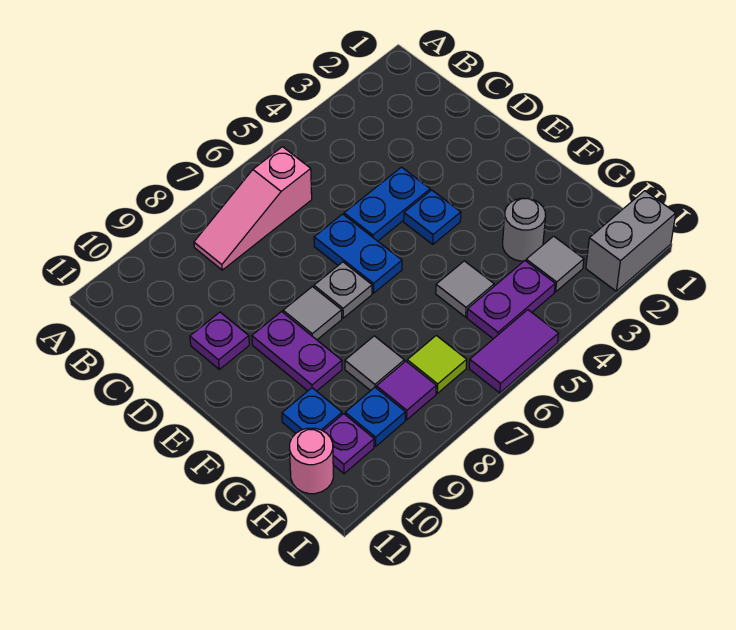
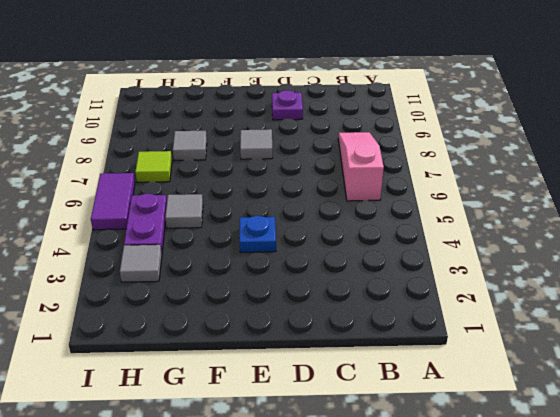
none -> blue 1x2 plate [344,167,430,241]
none -> blue 1x2 plate [314,214,402,293]
none -> grey 1x1 plate [314,262,372,318]

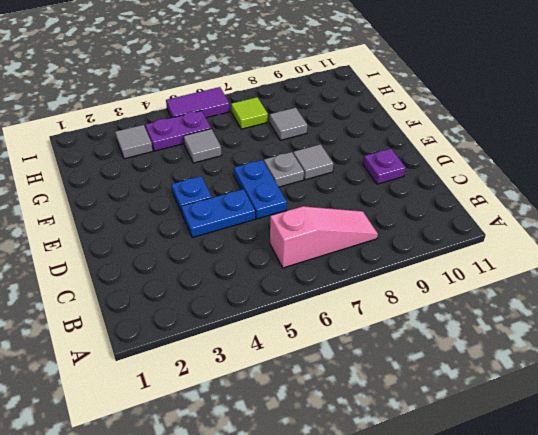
none -> purple 1x2 plate [252,312,342,391]
none -> grey 1x1 round brick [503,198,546,261]
none -> blue 1x1 plate [282,388,342,433]

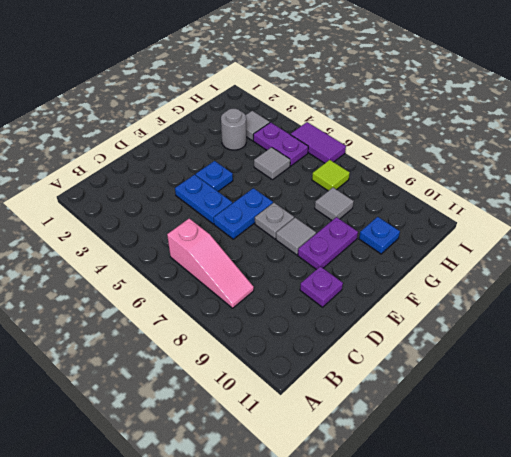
none -> purple 1x1 tile [376,361,436,420]
none -> blue 1x1 plate [345,387,405,446]
none -> purple 1x1 plate [324,414,374,474]

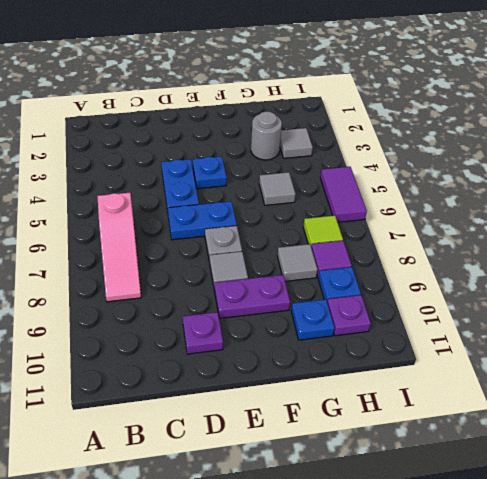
none -> purple 1x2 plate [467,261,555,339]
none -> pink 1x1 round brick [290,428,333,494]
none -> grey 1x2 brick [586,191,676,291]

